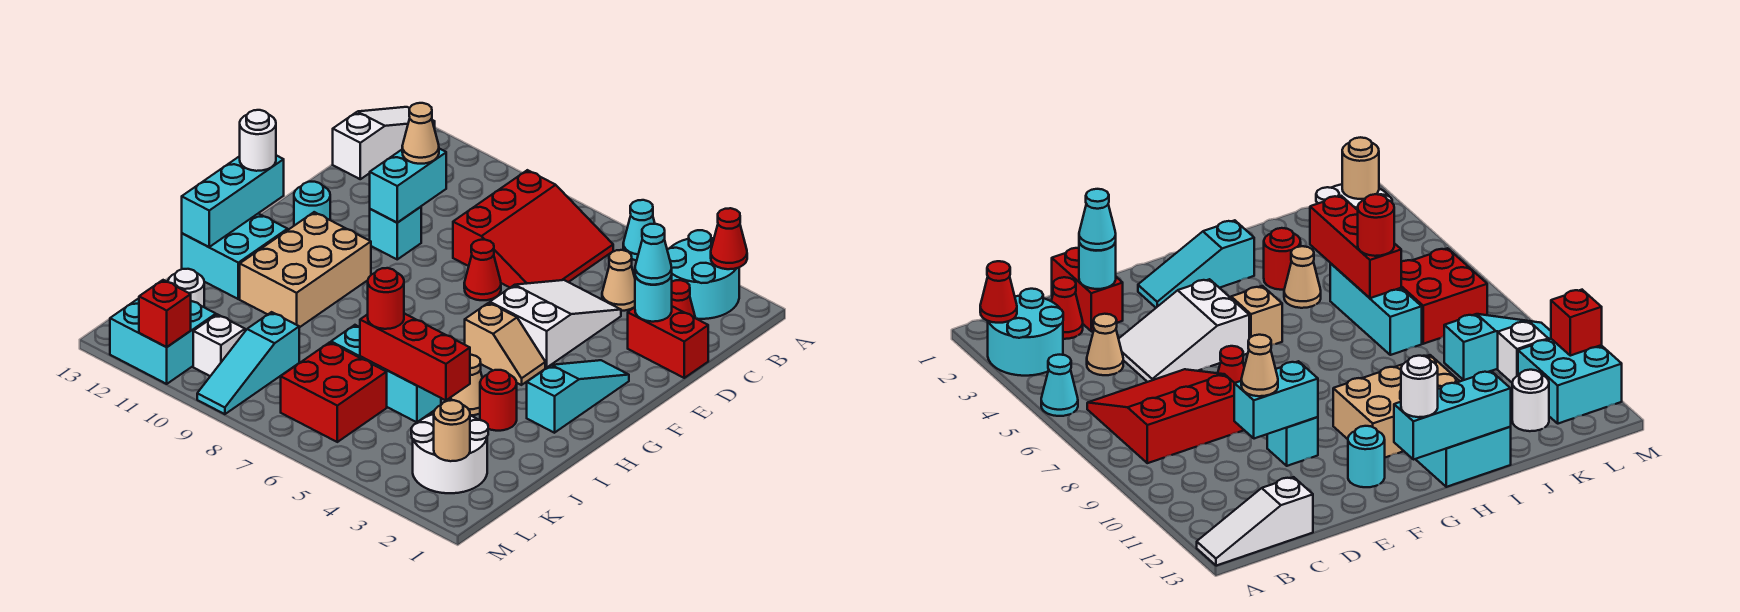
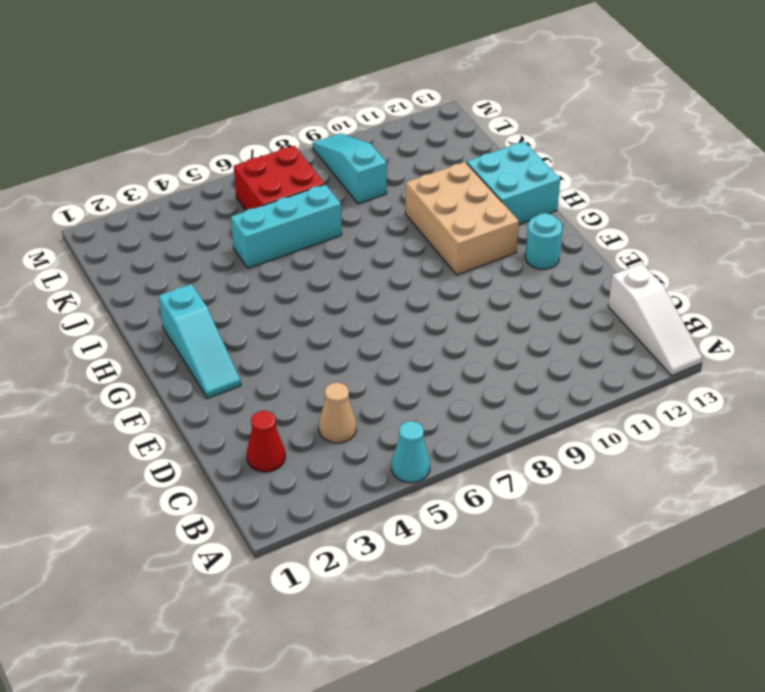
none -> cyan 2x2 round brick [667,230,739,319]
none -> red 3x3 slope [453,170,613,287]
none -> red 1x2 brick [628,306,708,378]
none -> white 2x3 slope [490,280,621,368]

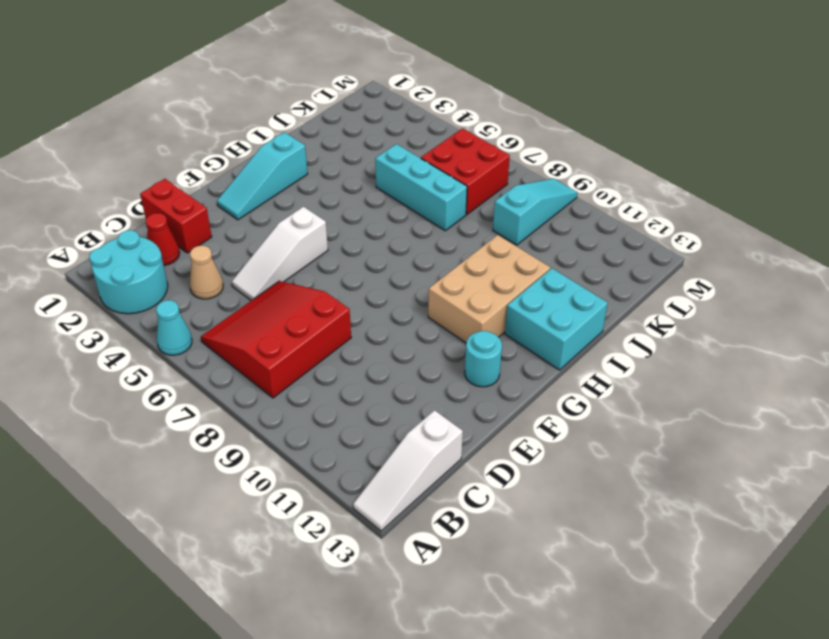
white 1x3 slope [232,207,328,301] -> white 2x3 slope [490,280,621,368]
none -> red 1x1 cone [464,240,501,300]
none -> cyan 1x1 brick [370,207,421,259]
none -> tan 1x2 slope [465,303,545,385]
none -> red 1x1 round brick [480,370,517,431]

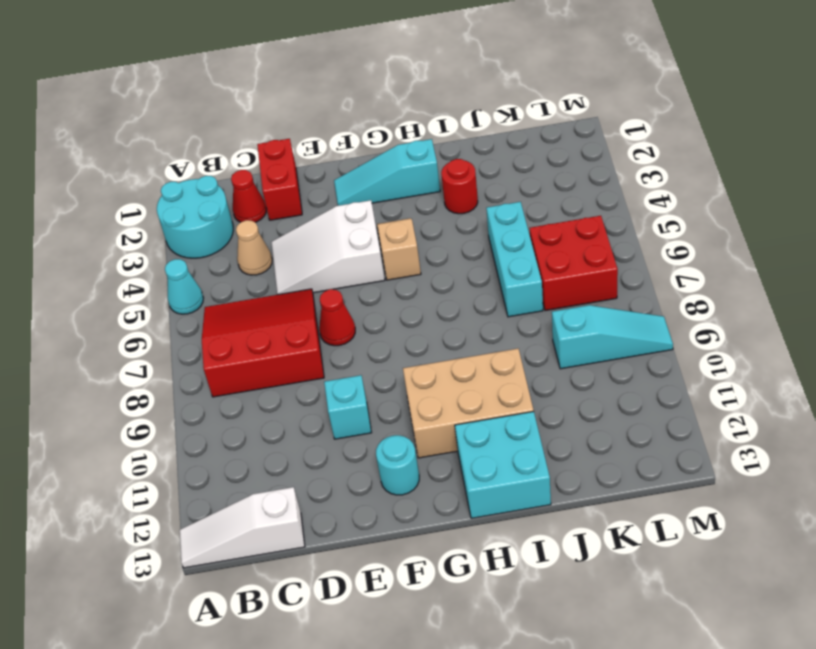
none -> tan 1x1 cone [451,355,482,415]
none -> white 2x2 round brick [411,414,488,493]
none -> white 1x1 round brick [168,269,204,307]
none -> white 1x1 brick [193,314,245,376]

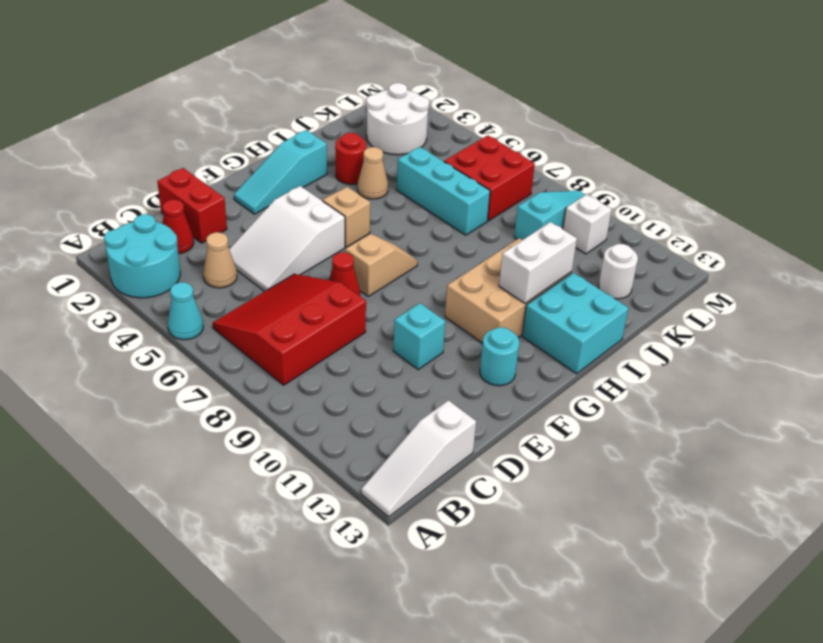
tan 1x2 slope [345,234,417,296] -> none
white 1x2 brick [499,222,577,304] -> none
none -> cyan 2x2 brick [110,298,216,384]
none -> red 1x1 cone [711,208,747,269]
none -> cyan 1x1 round brick [635,276,672,322]
none -> cyan 1x2 brick [370,149,446,223]

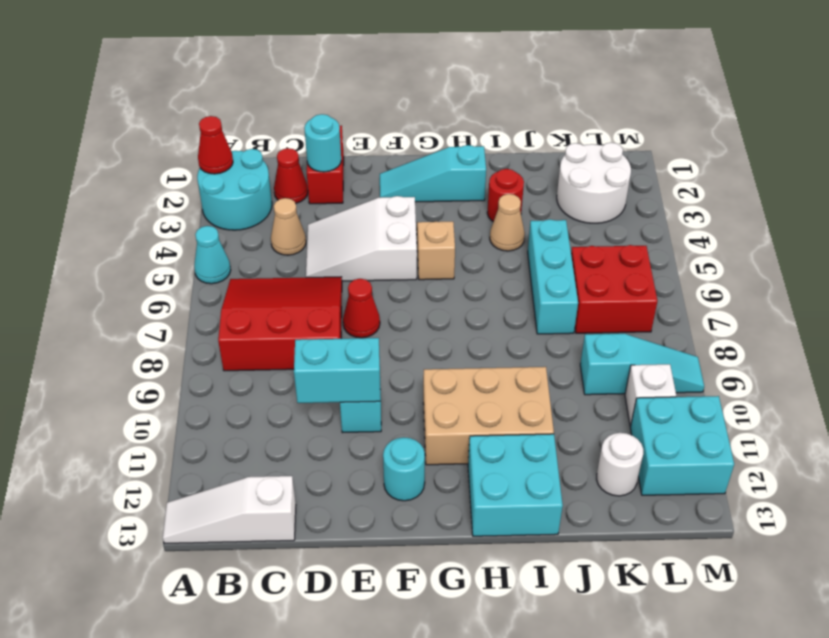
none -> cyan 1x3 brick [182,155,284,247]
none -> red 1x3 brick [360,313,470,400]
none -> tan 1x1 round brick [434,400,470,461]
none -> red 1x1 brick [139,280,191,347]

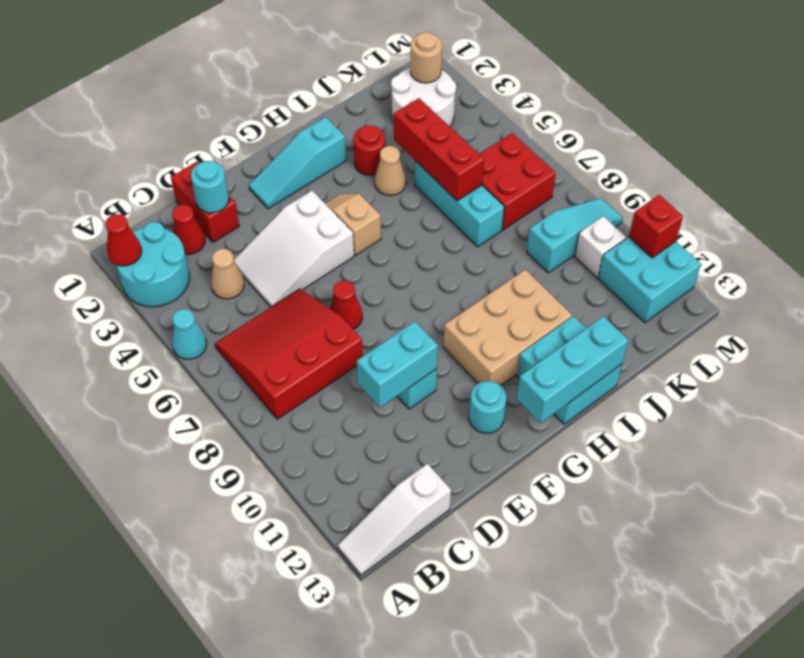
none -> white 1x1 round brick [168,269,204,307]
none -> cyan 1x1 cone [635,224,672,285]
none -> tan 1x1 cone [402,103,439,164]
none -> white 1x1 round brick [240,110,276,171]

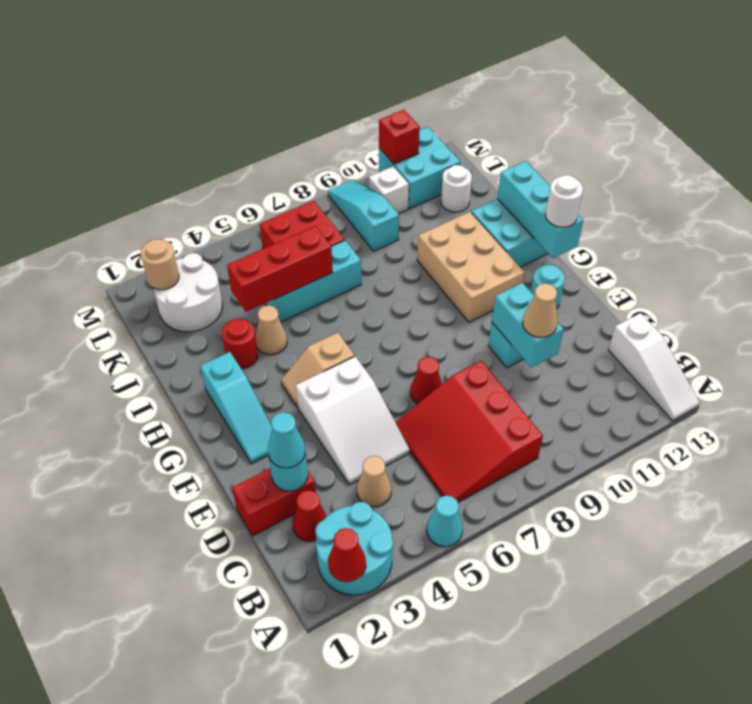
none -> red 1x1 round brick [368,268,404,329]

